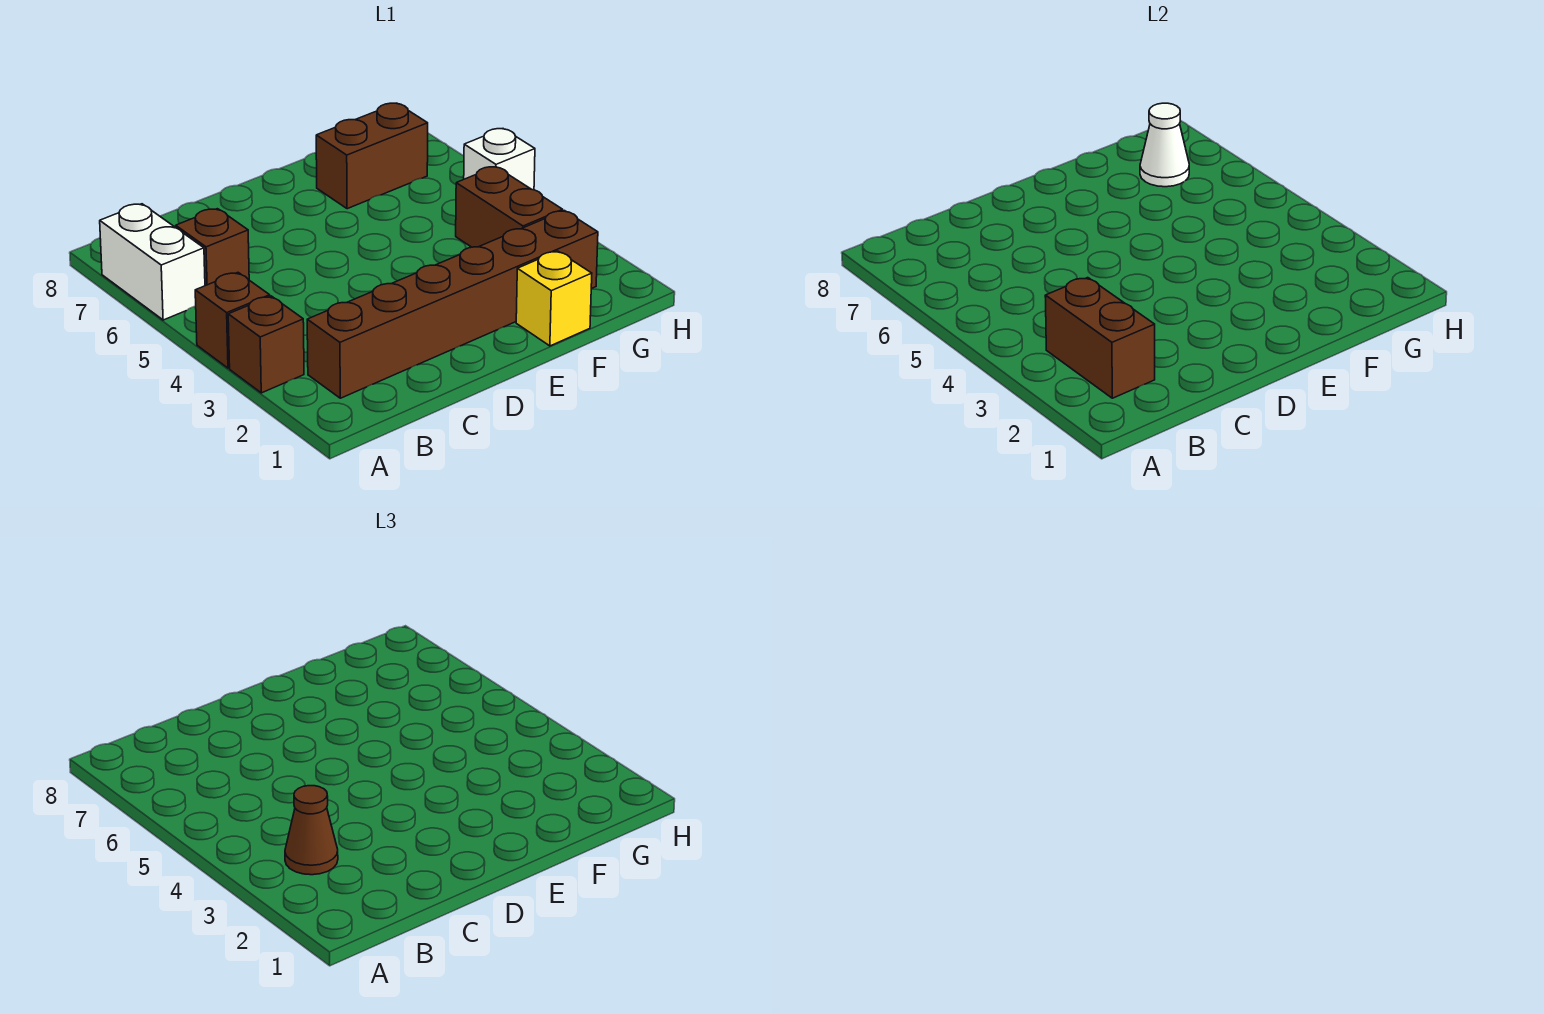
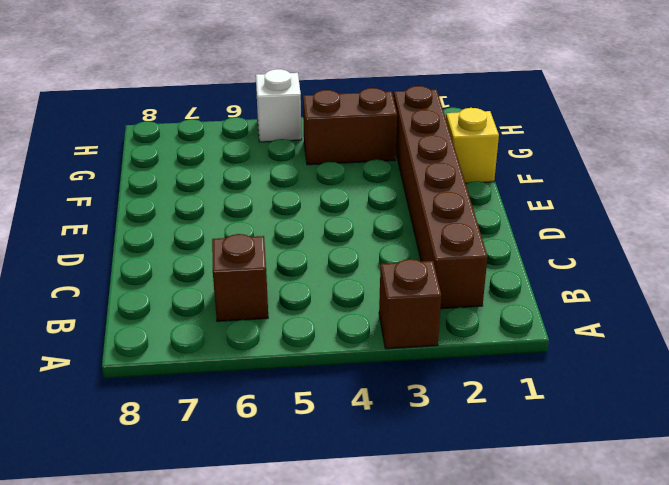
none -> brown 1x1 brick [195,273,270,368]
none -> white 1x2 brick [100,204,205,320]
none -> brown 1x2 brick [316,103,428,209]

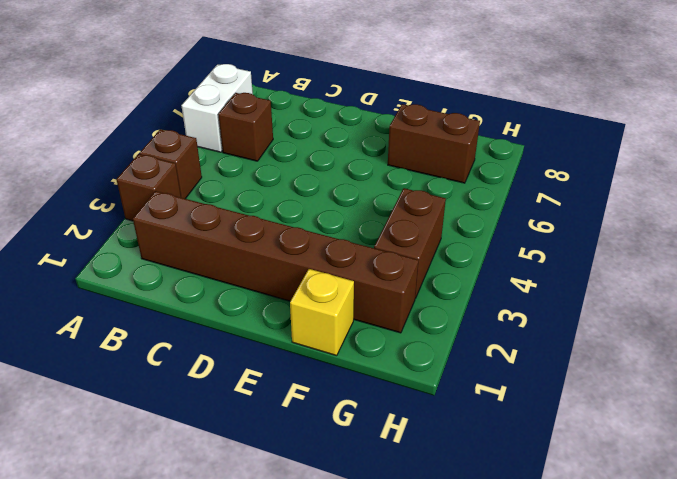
none -> white 1x1 brick [464,129,535,190]
none -> brown 1x2 brick [1045,278,1155,398]
none -> white 1x1 cone [1140,103,1189,187]

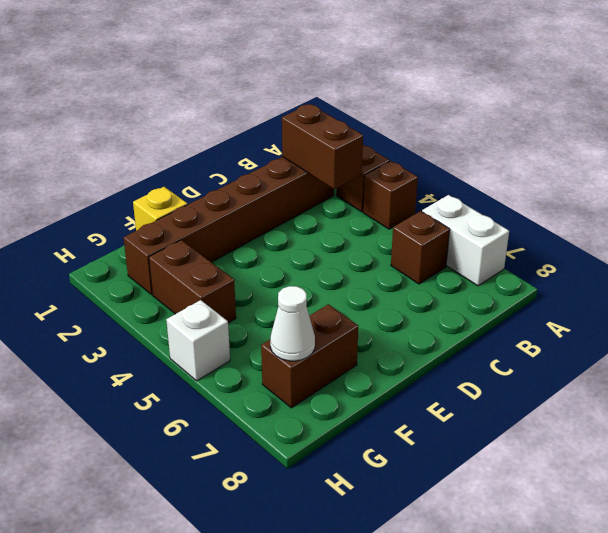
none -> brown 1x1 cone [285,786,338,875]

